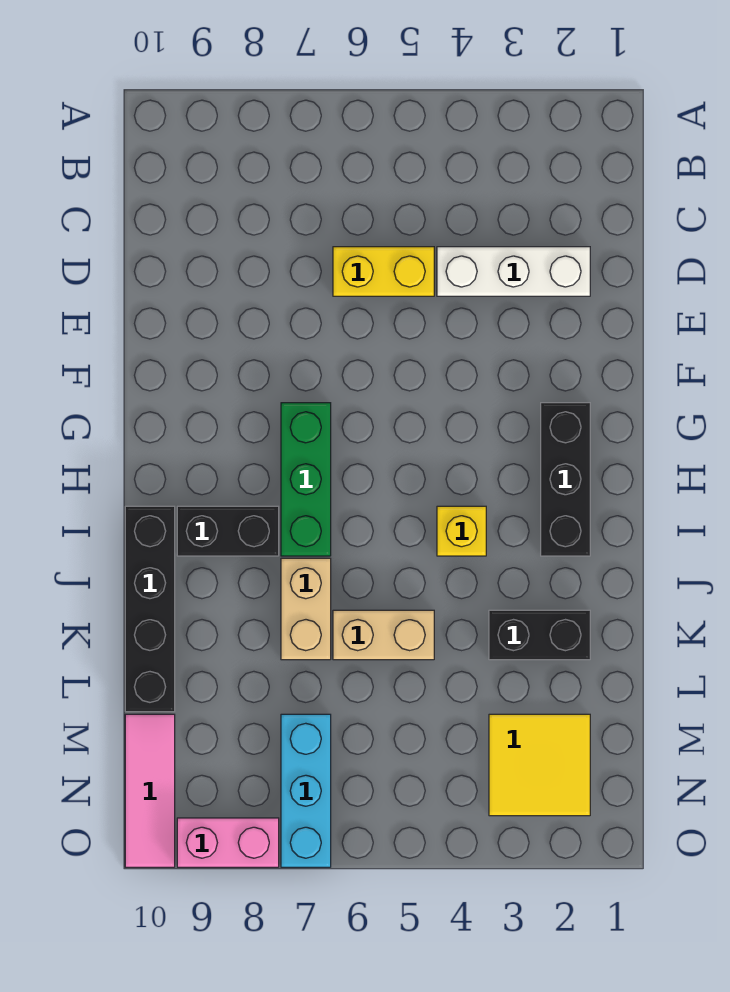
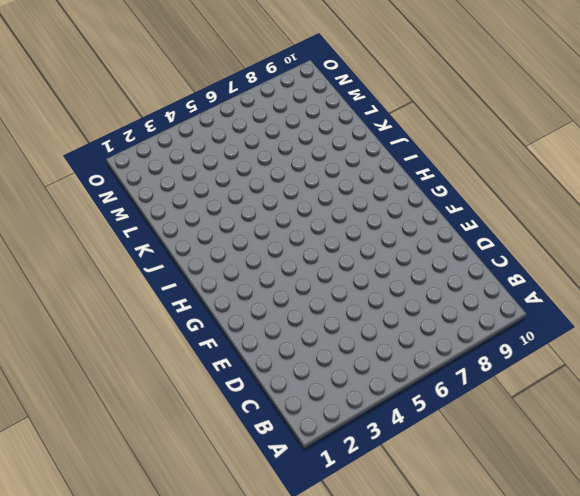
none -> white 1x3 brick [437,247,590,296]
none -> yellow 1x2 brick [333,247,434,296]
none -> black 1x3 brick [541,403,590,556]

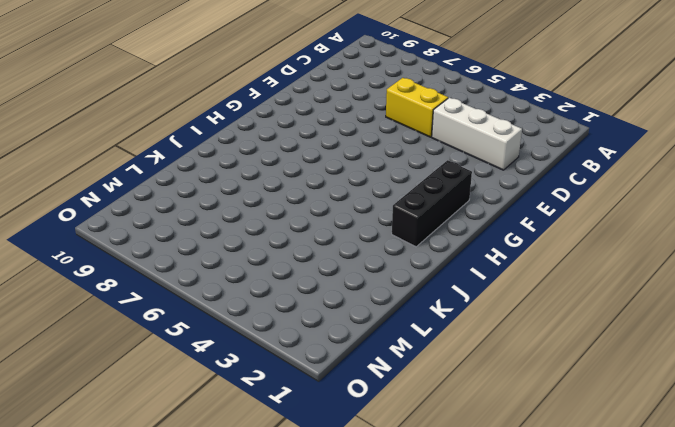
none -> green 1x3 brick [281,403,331,556]
none -> yellow 1x1 brick [437,506,486,556]
none -> black 1x2 brick [177,506,279,556]

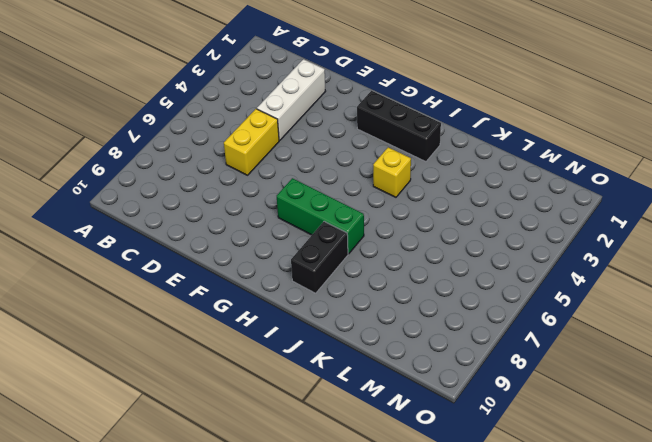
none -> black 1x4 brick [125,506,175,712]
none -> tan 1x2 brick [281,558,331,660]
none -> black 1x2 brick [489,610,590,660]

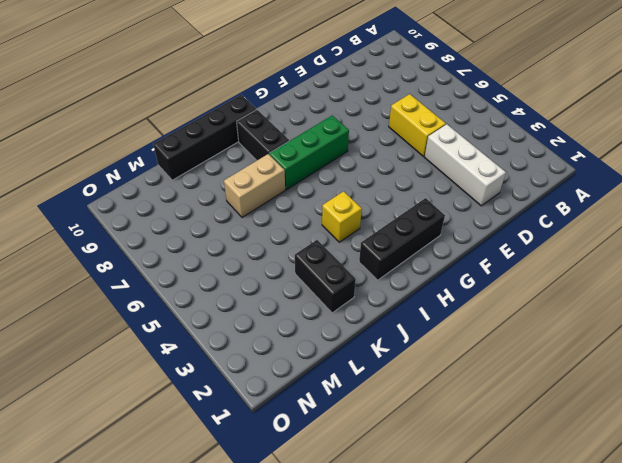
none -> tan 1x2 brick [333,610,434,660]
none -> yellow 2x2 tile [489,714,590,816]
none -> cyan 1x3 brick [281,714,331,867]

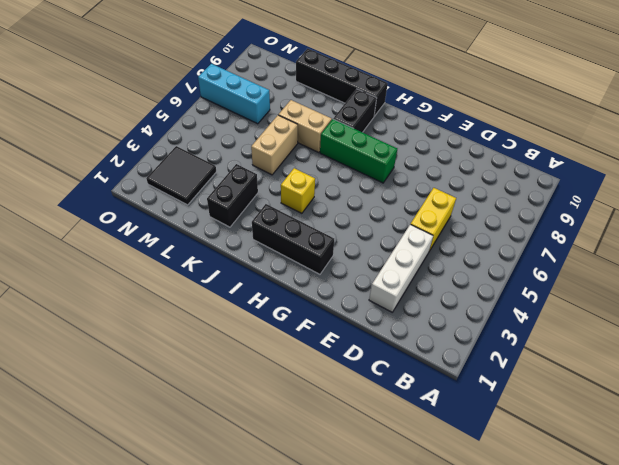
black 2x2 tile [146,146,216,205] -> yellow 2x2 tile [489,714,590,816]
none -> pink 1x3 tile [125,714,175,867]
none -> pink 1x2 brick [177,818,279,867]

